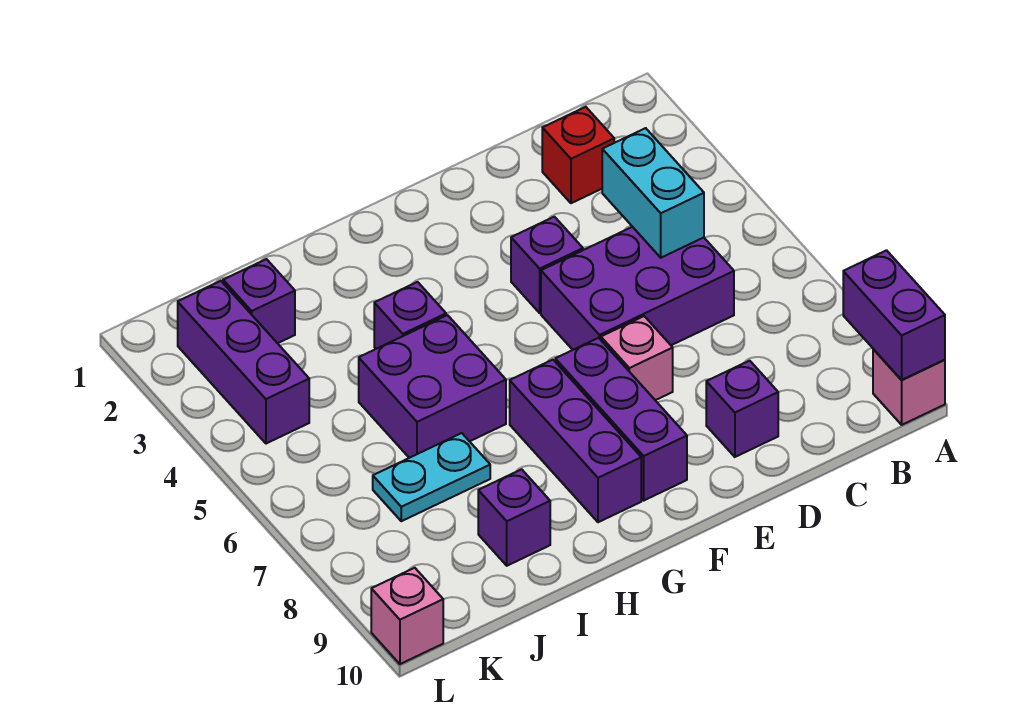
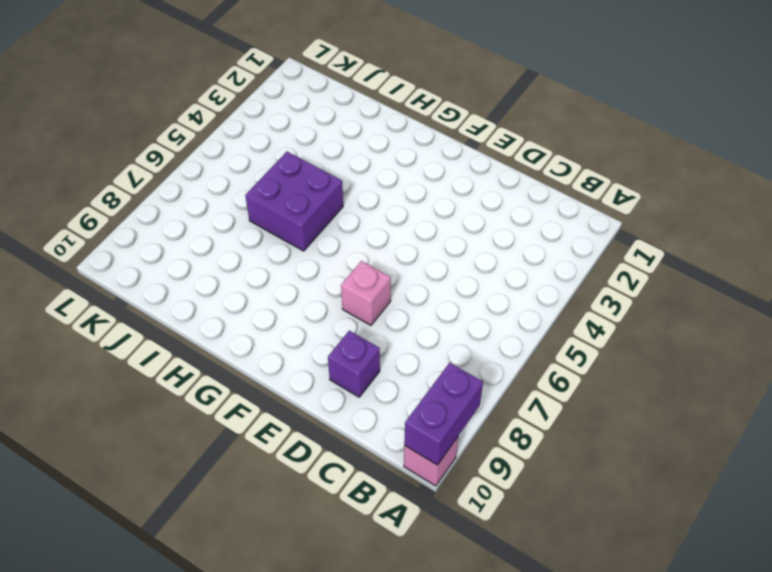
none -> red 1x1 brick [542,107,614,203]
none -> purple 2x3 brick [541,227,734,350]
none -> purple 1x1 brick [511,217,583,313]

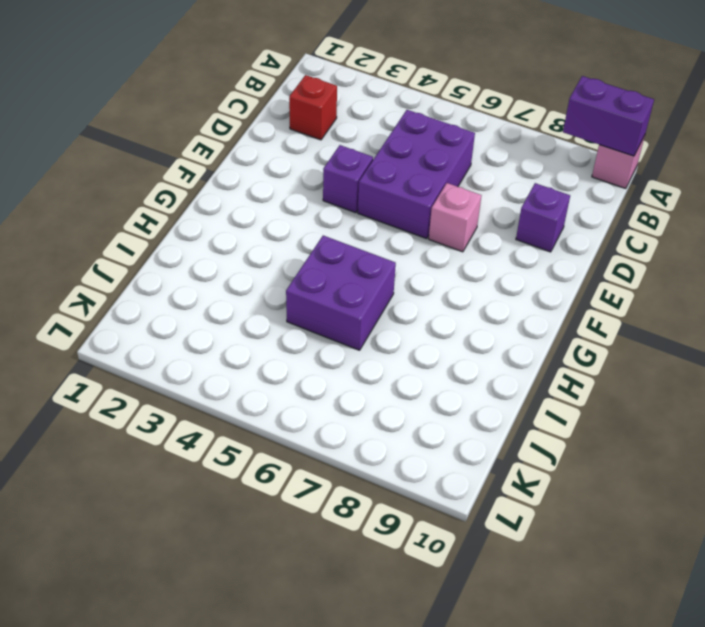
none -> purple 1x3 brick [555,338,687,500]
none -> purple 1x3 brick [510,360,641,522]
none -> purple 1x1 brick [374,282,446,349]

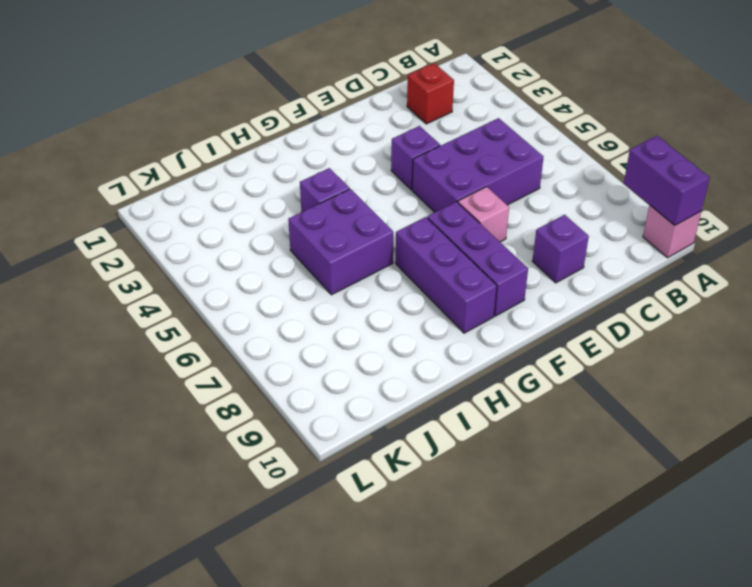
none -> cyan 1x2 plate [373,433,490,521]
none -> purple 1x1 brick [478,469,550,566]
none -> purple 1x1 brick [223,259,295,343]

